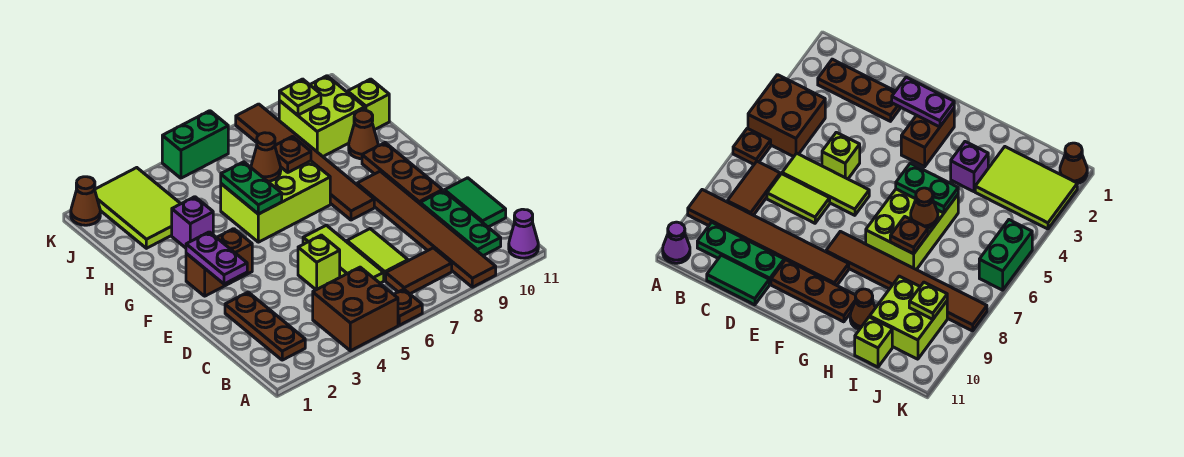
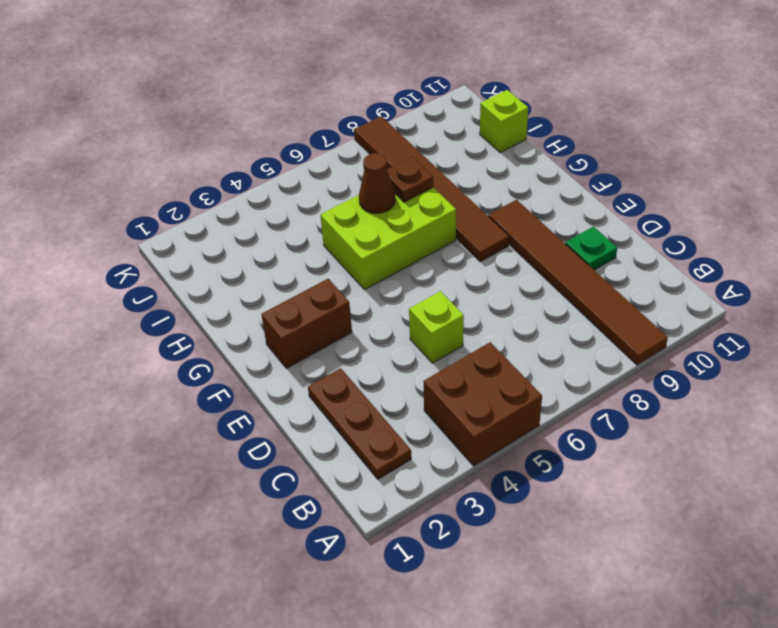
green 1x1 plate [565,227,617,270] -> green 1x3 plate [420,190,501,256]
none -> brown 1x1 plate [394,289,422,325]
none -> purple 1x1 cone [509,209,538,258]
none -> brown 1x2 tile [386,248,452,294]

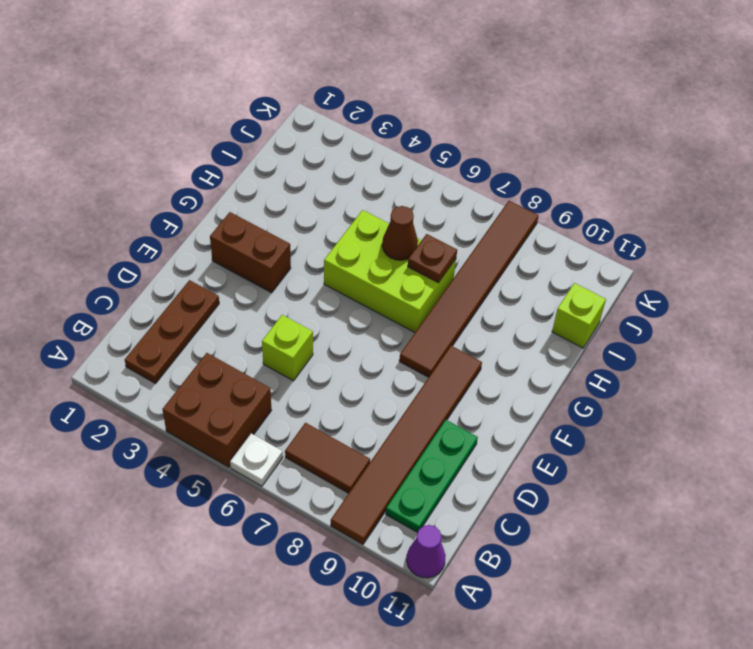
white 1x1 plate [230,433,283,486] -> brown 1x1 plate [394,289,422,325]
none -> lime 1x3 tile [303,225,384,283]
none -> lime 1x2 tile [347,229,408,281]
none -> green 1x2 tile [445,178,506,227]

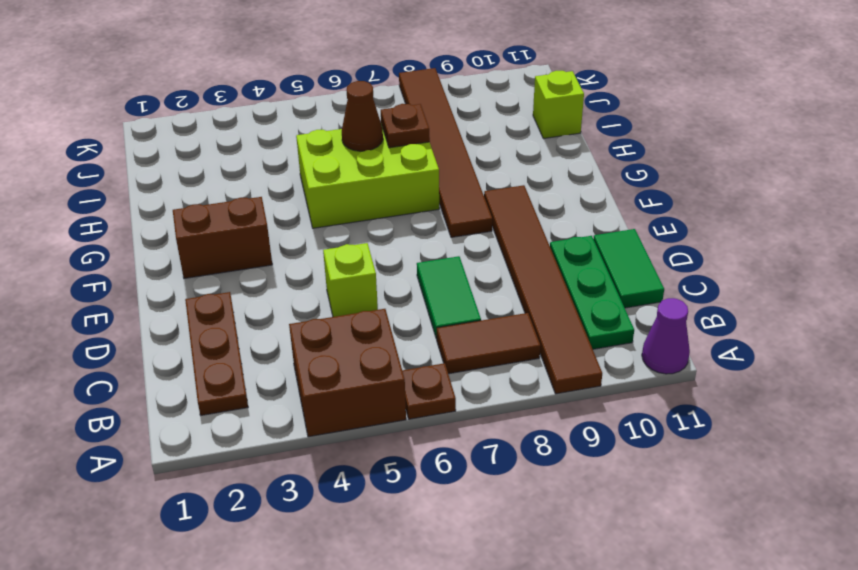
green 1x2 tile [417,256,481,339] -> lime 1x2 tile [347,229,408,281]
none -> lime 1x3 tile [303,225,384,283]
none -> brown 1x3 plate [362,143,442,204]
none -> purple 1x1 brick [172,197,213,248]

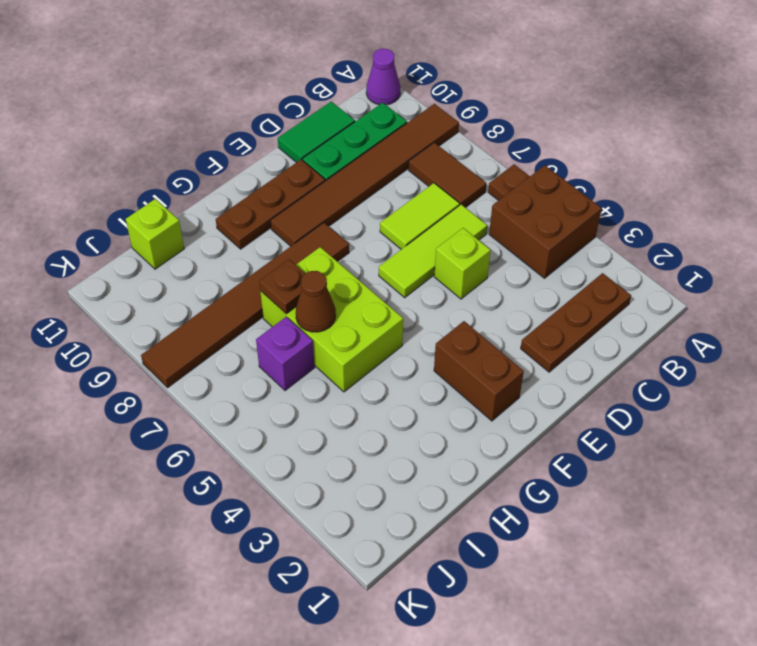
purple 1x1 brick [256,317,315,391] -> purple 1x1 brick moved to [172,197,213,248]
none -> brown 1x1 cone [349,110,378,159]
none -> lime 2x3 tile [95,168,181,248]
none -> lime 2x2 brick [279,76,365,156]

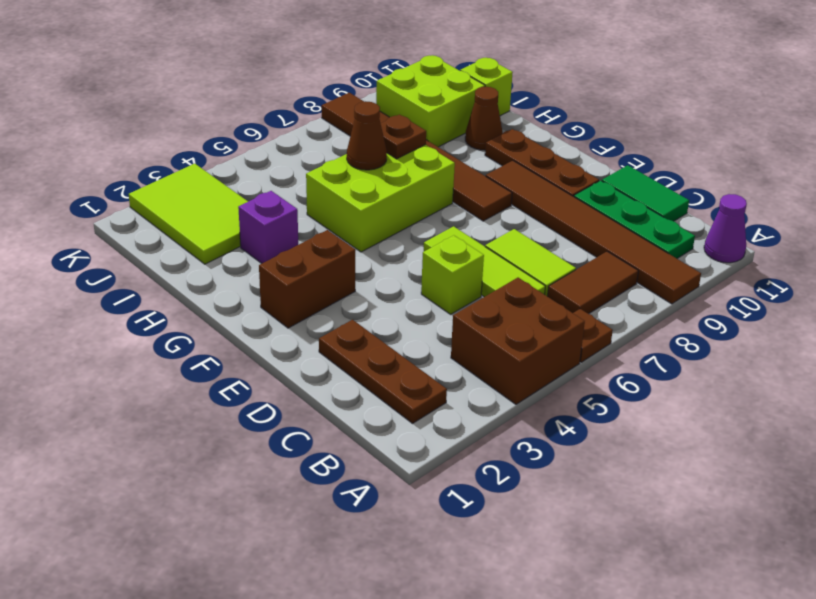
none -> brown 1x1 cone [71,177,100,225]
none -> green 1x2 brick [162,111,228,178]
none -> purple 1x2 plate [186,232,247,284]

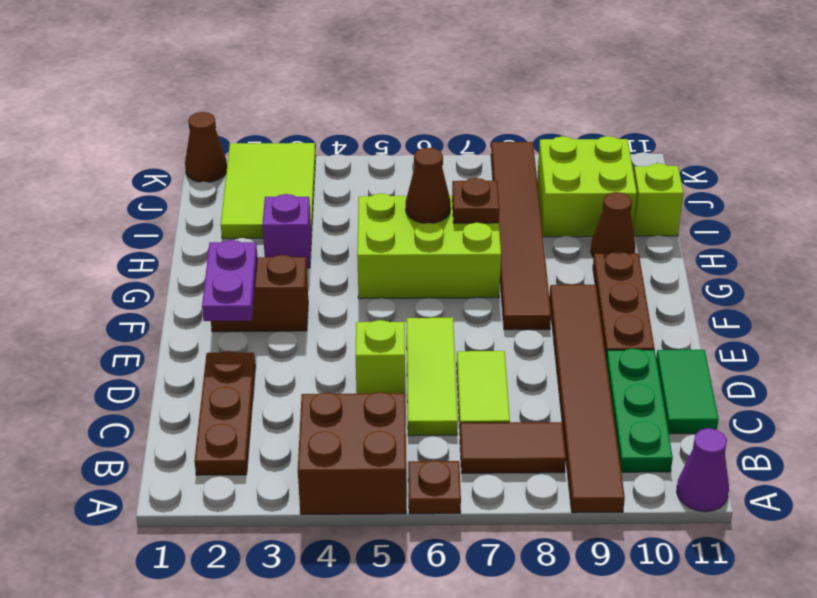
none -> green 1x2 brick [162,111,228,178]
none -> green 1x2 plate [221,162,282,214]
none -> lime 1x1 plate [279,79,321,115]

